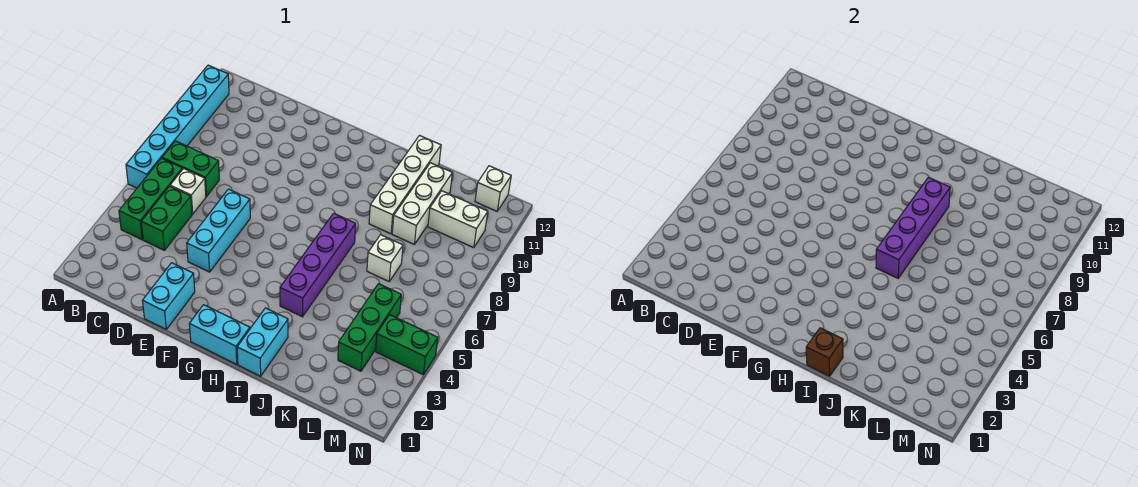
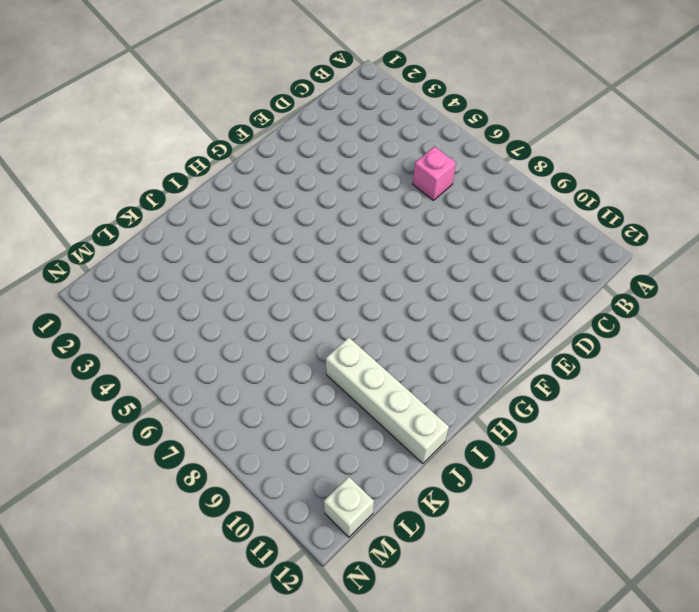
pink 1x1 brick [413,147,456,200] -> white 1x1 brick [170,168,206,214]
none -> cyan 1x6 brick [126,65,229,188]
none -> green 1x3 brick [119,158,183,240]
none -> green 1x2 brick [162,141,219,196]

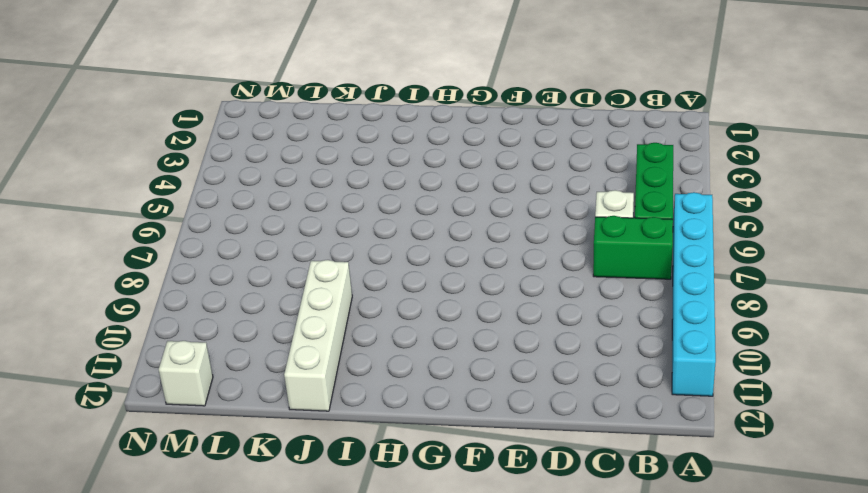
none -> green 1x2 brick [141,186,192,250]
none -> cyan 1x2 brick [143,263,195,329]
none -> cyan 1x3 brick [187,189,250,272]

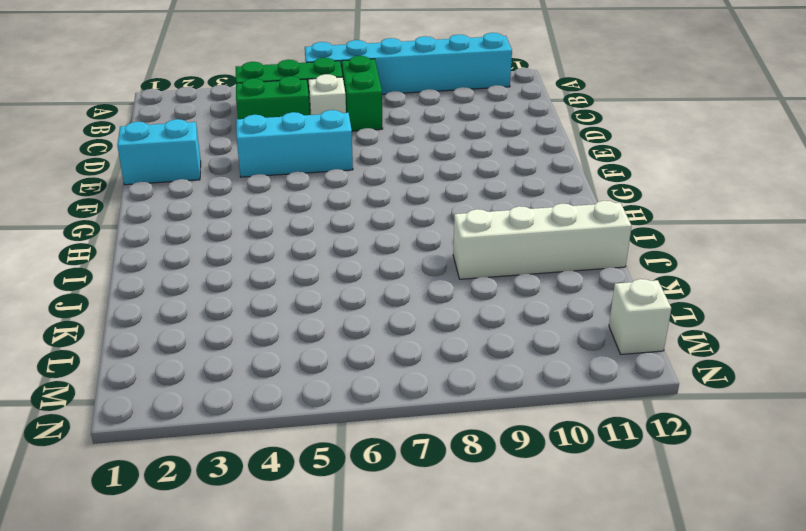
none -> cyan 1x2 brick [189,305,250,364]
none -> cyan 1x2 brick [237,308,288,376]
none -> purple 1x4 brick [280,213,356,317]

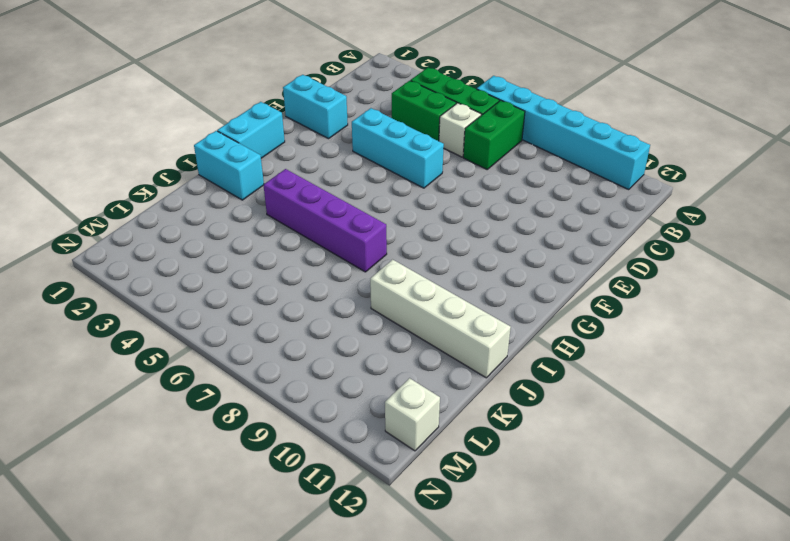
none -> white 1x1 brick [367,235,403,281]
none -> white 1x3 brick [392,163,452,244]
none -> green 1x3 brick [338,284,401,371]

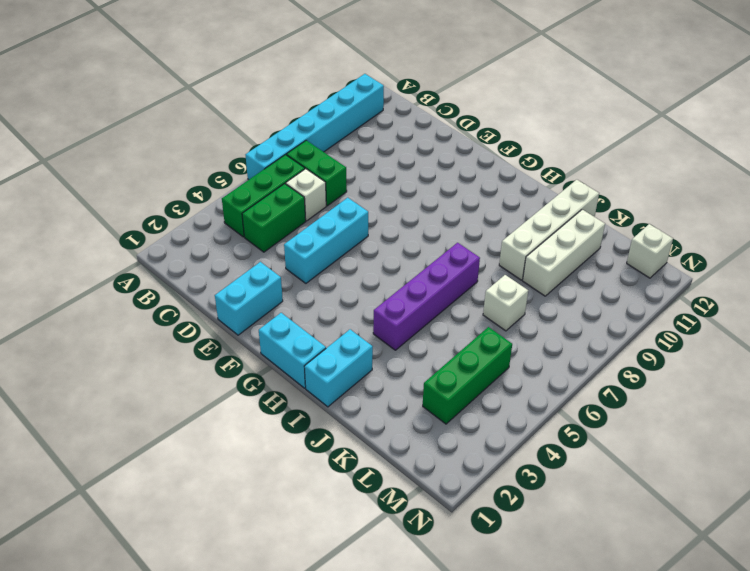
none -> white 1x2 brick [428,191,488,248]
none -> green 1x2 brick [376,315,438,374]
none -> brown 1x1 brick [806,328,843,376]

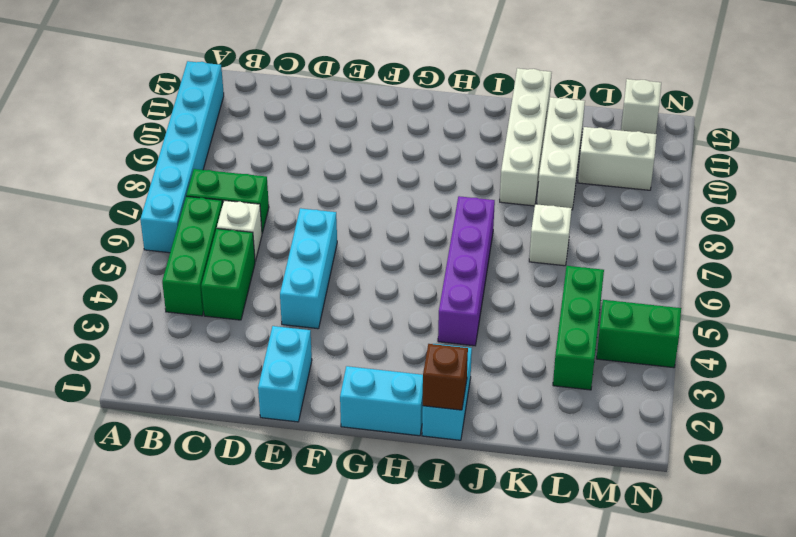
none -> purple 1x4 brick [876,177,950,278]

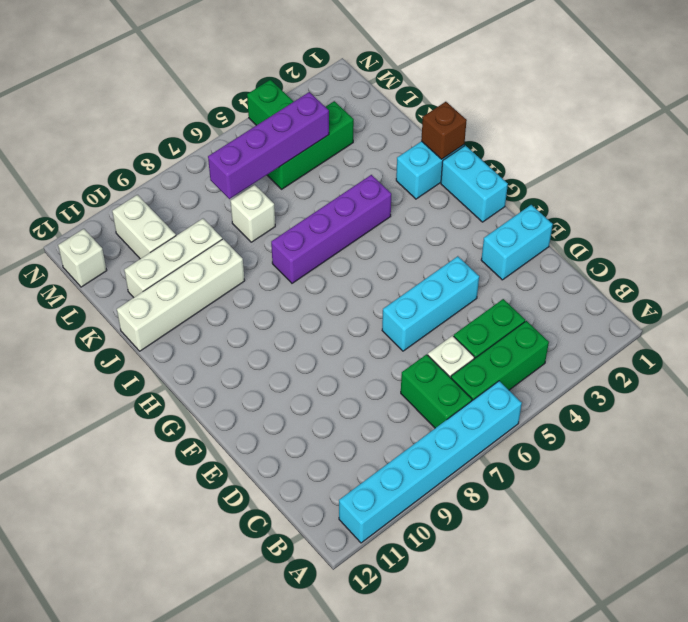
purple 1x4 brick [208,92,329,199] -> purple 1x4 brick moved to [876,177,950,278]

